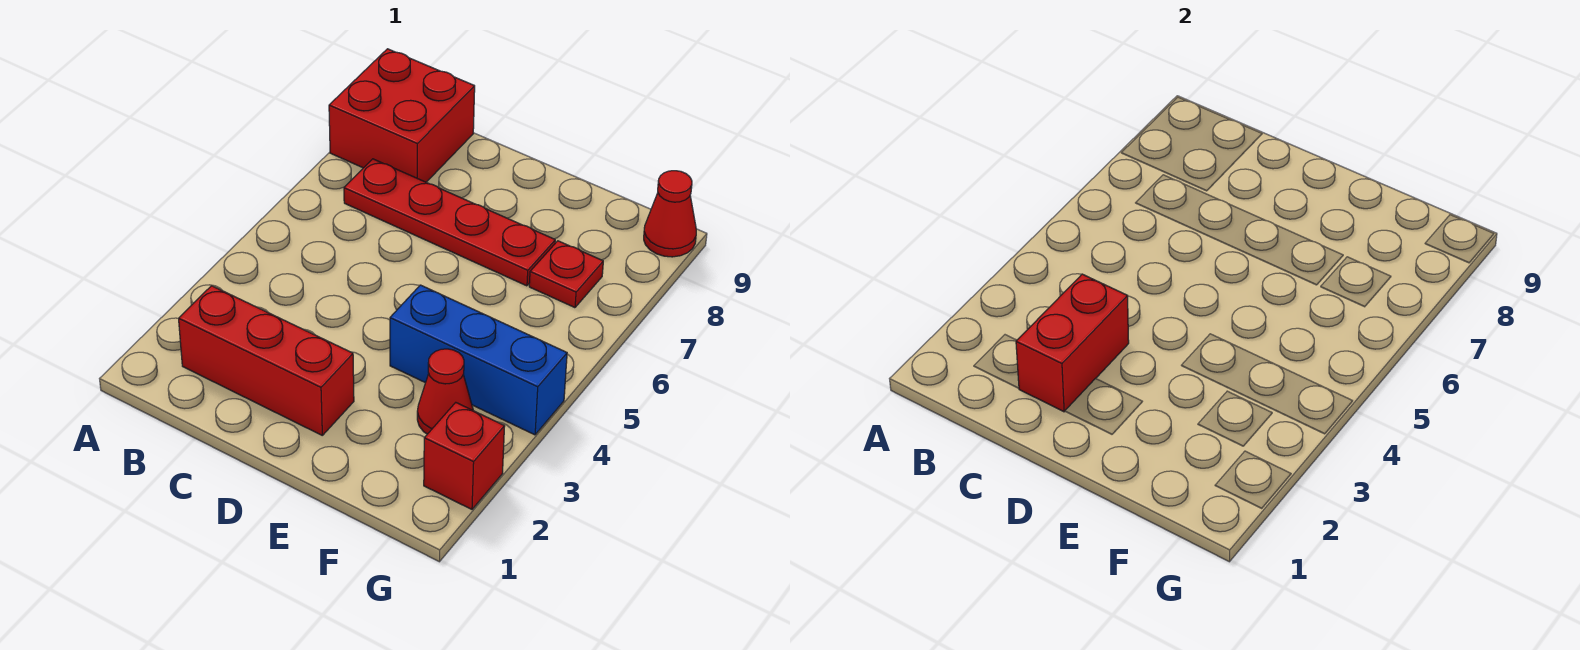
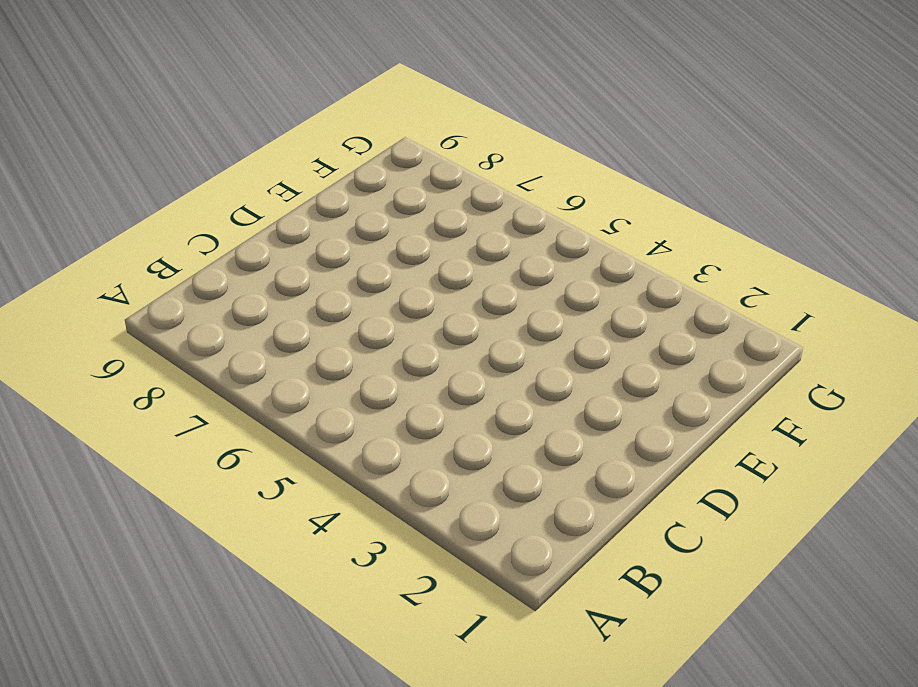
none -> red 2x2 brick [329,49,475,182]
none -> red 1x3 brick [179,286,354,435]

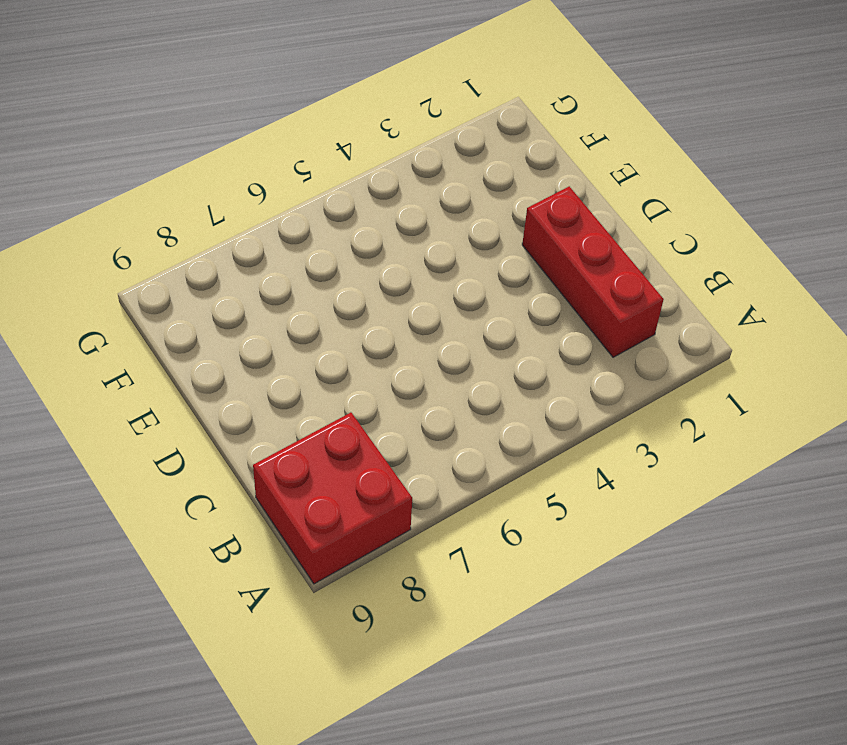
none -> red 1x4 plate [344,159,555,286]
none -> blue 1x3 brick [390,285,567,435]

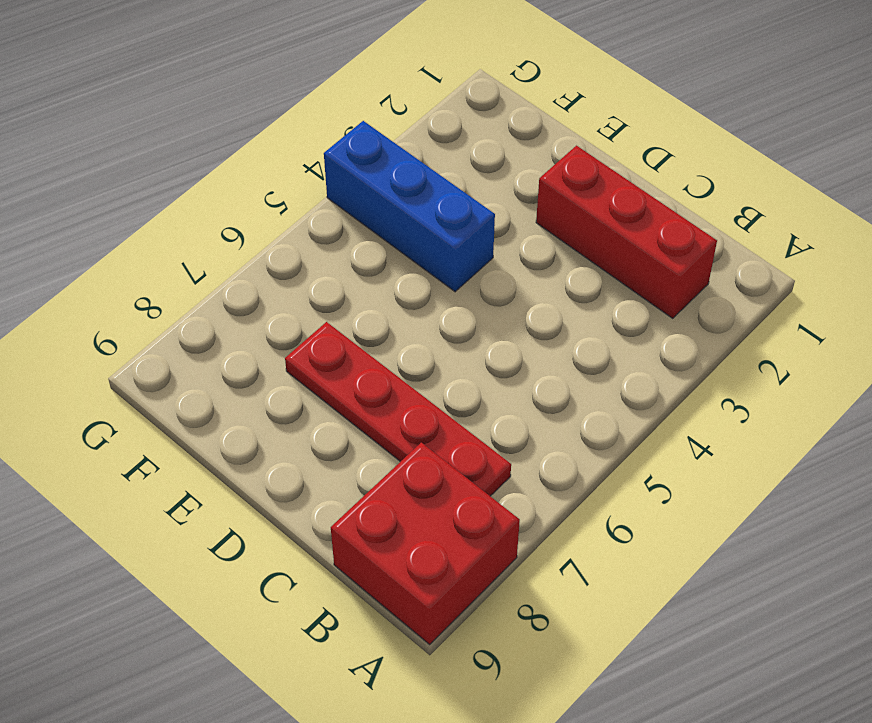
none -> red 1x1 cone [417,349,473,434]
none -> red 1x1 plate [529,241,603,308]

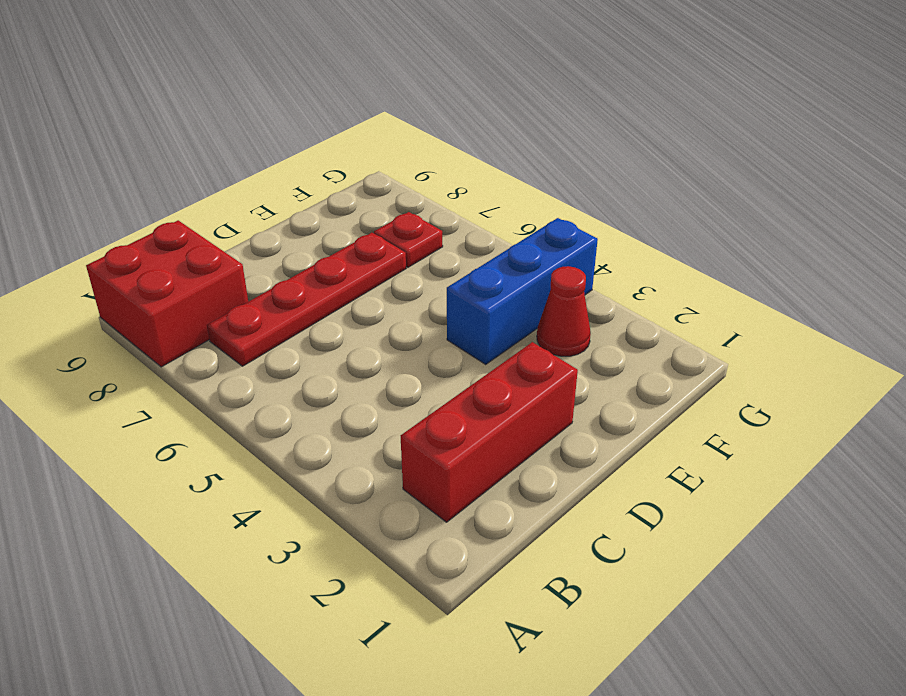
none -> red 1x1 brick [424,403,505,509]
none -> red 1x1 cone [644,171,696,257]

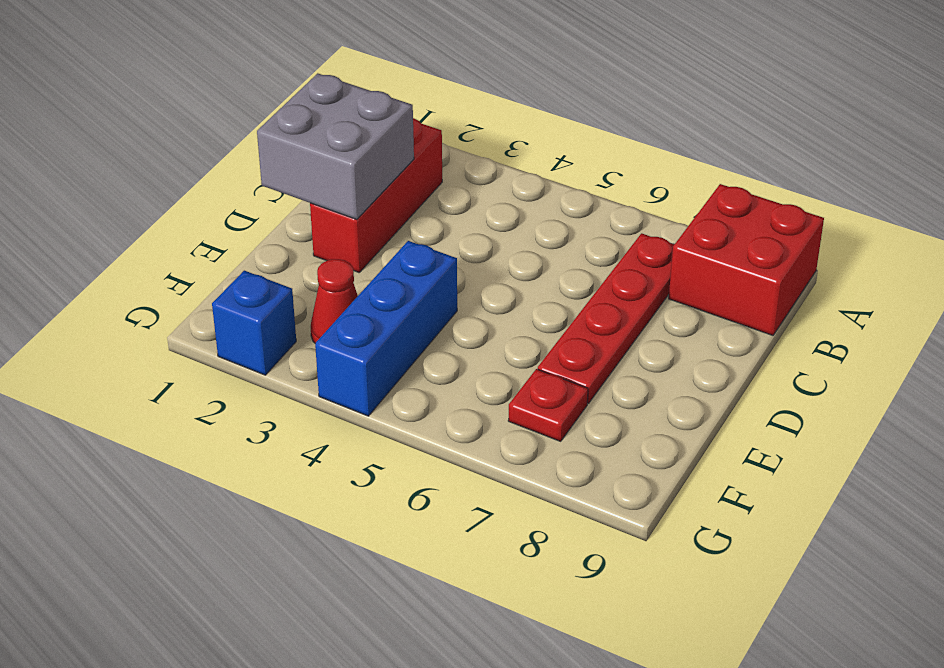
grey 2x2 brick [257,73,414,219] -> red 1x2 brick [1016,274,1129,412]
blue 1x1 brick [212,271,296,375] -> red 1x1 brick [424,403,505,509]
none -> red 1x1 cone [644,171,696,257]

